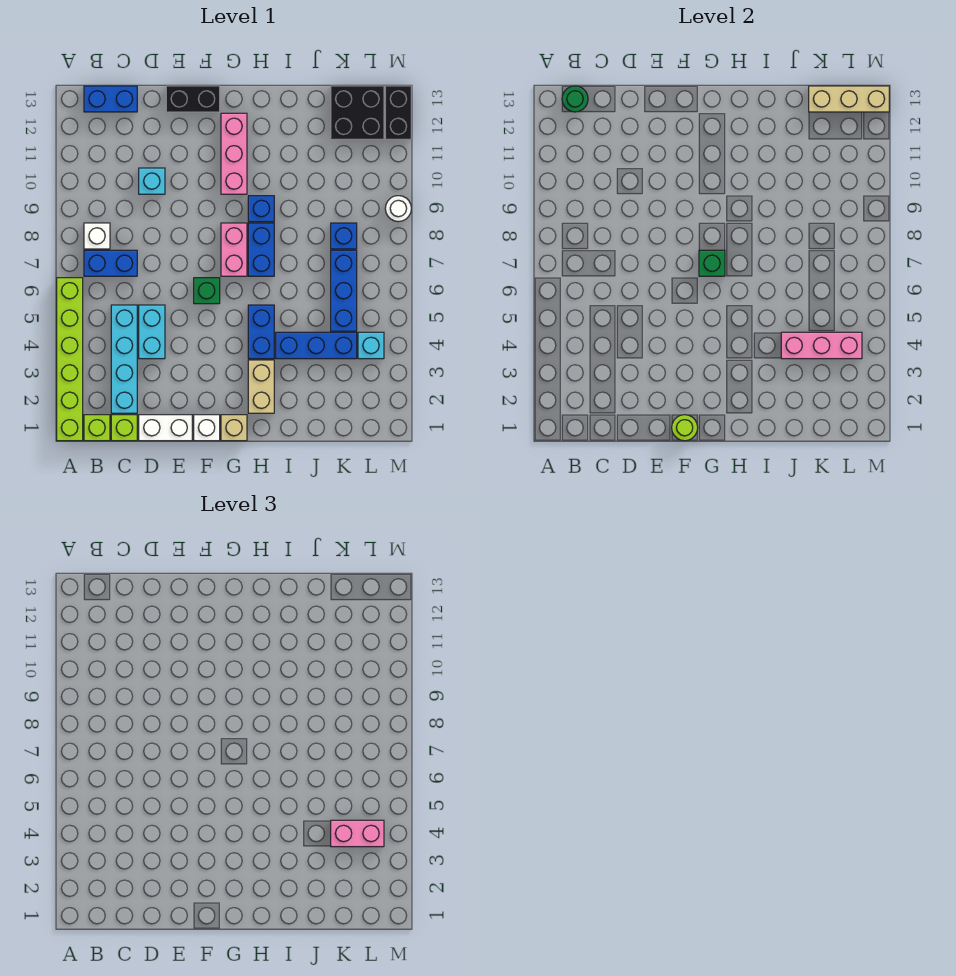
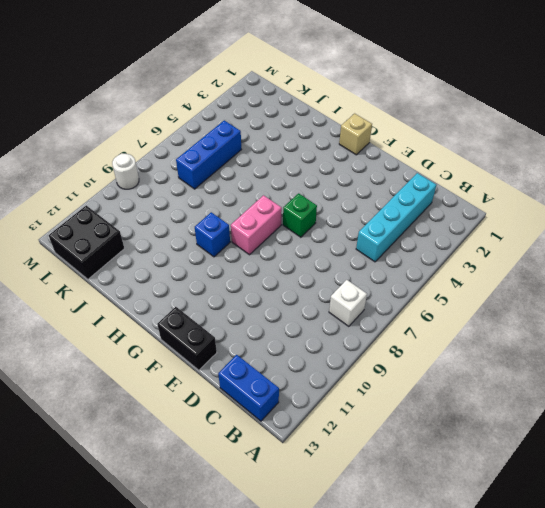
none -> lime 1x6 brick [57,278,83,441]
none -> lime 1x1 brick [84,415,110,441]
none -> blue 1x2 brick [84,250,137,276]
none -> lime 1x1 brick [111,415,137,441]

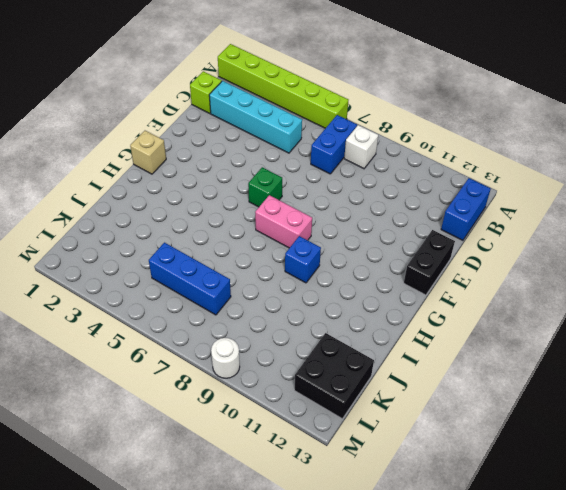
none -> lime 1x1 brick [84,415,110,441]
none -> white 1x2 brick [139,415,192,441]
none -> cyan 1x2 brick [139,305,165,359]
none -> cyan 1x1 brick [139,168,165,194]

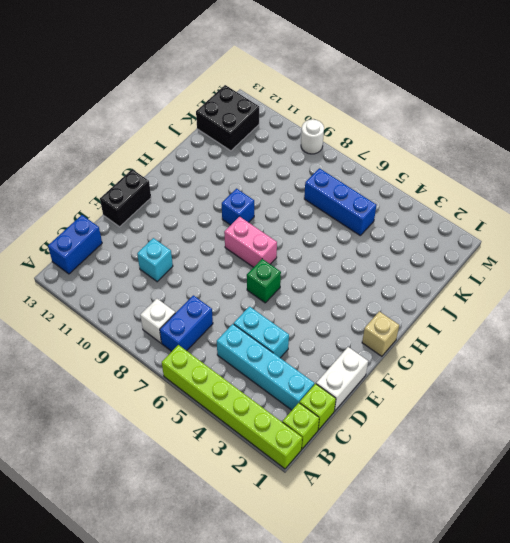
none -> white 1x1 brick [194,415,220,441]
none -> pink 1x3 brick [221,113,247,194]
none -> tan 1x2 brick [248,360,274,413]
none -> blue 1x2 brick [248,305,274,359]

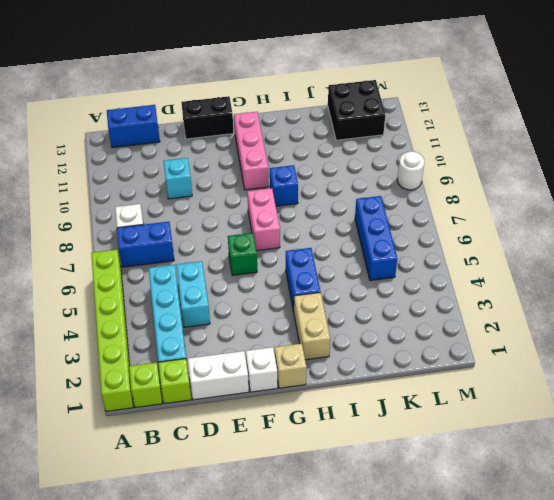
none -> blue 1x2 brick [248,223,274,276]
none -> blue 1x3 brick [276,332,357,359]
none -> blue 1x1 brick [331,223,357,249]
none -> cyan 1x1 brick [358,332,384,359]

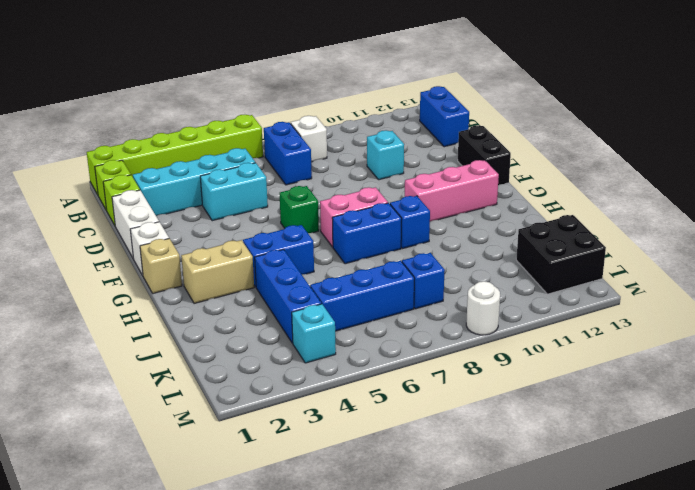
none -> black 1x2 brick [385,86,411,139]
none -> green 1x1 round brick [562,86,588,112]
none -> lime 1x1 round brick [672,415,698,441]
none -> green 1x1 brick [699,250,725,276]

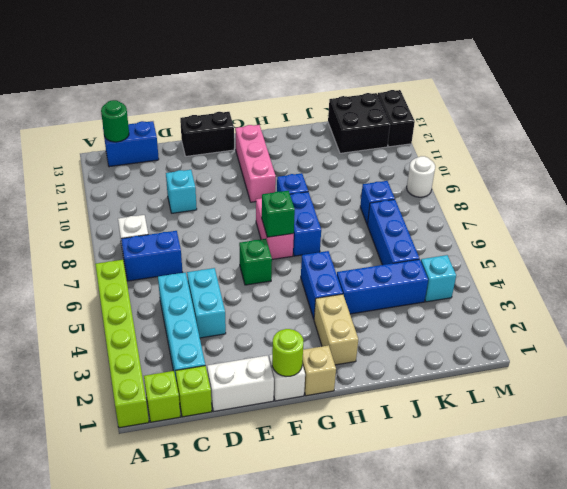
none -> pink 1x3 brick [781,332,862,359]
none -> tan 1x3 brick [809,86,889,112]
none -> pink 1x2 brick [331,820,384,847]

